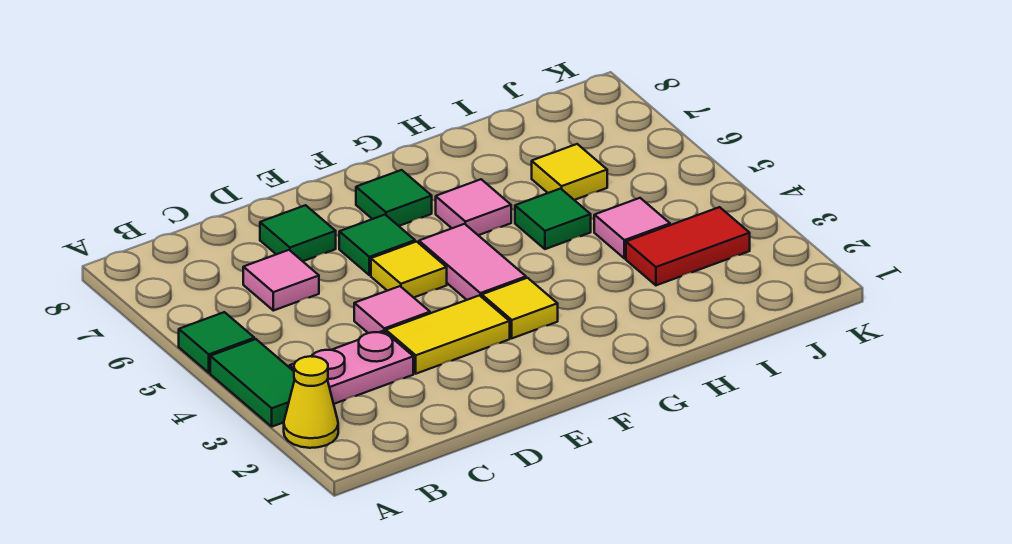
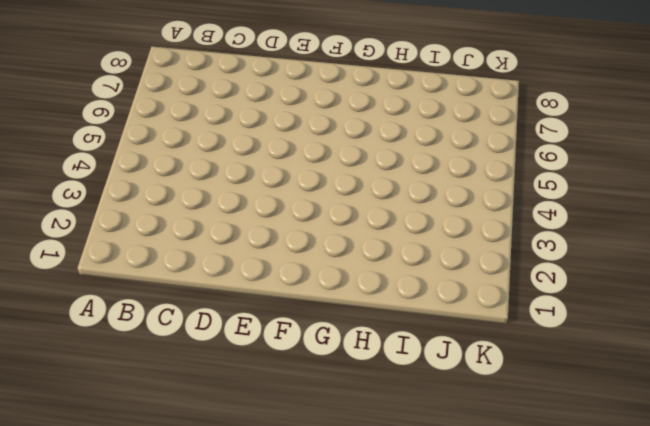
none -> yellow 1x1 cone [284,356,338,448]
none -> green 1x2 tile [210,339,295,427]
none -> green 1x1 tile [179,312,254,373]

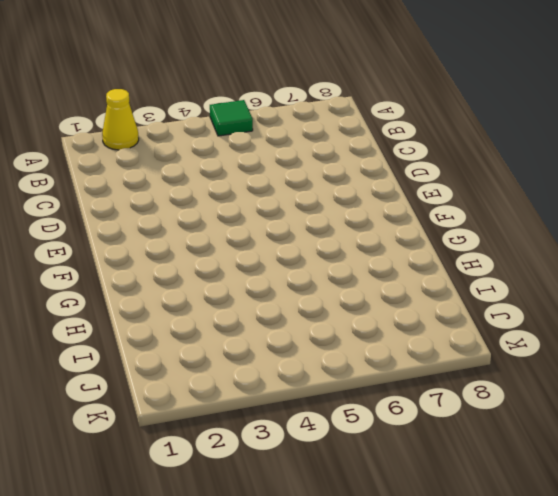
none -> green 1x2 tile [210,339,295,427]
none -> pink 1x2 plate [290,331,413,404]
none -> pink 1x1 tile [243,250,319,311]

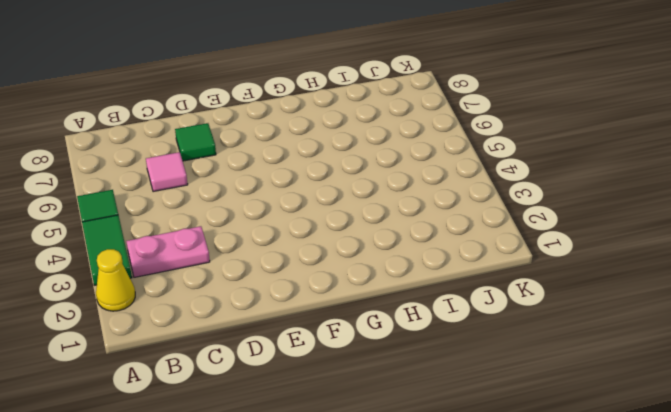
none -> yellow 1x2 tile [386,295,510,374]
none -> pink 1x1 tile [354,286,430,333]
none -> yellow 1x1 tile [371,242,447,298]

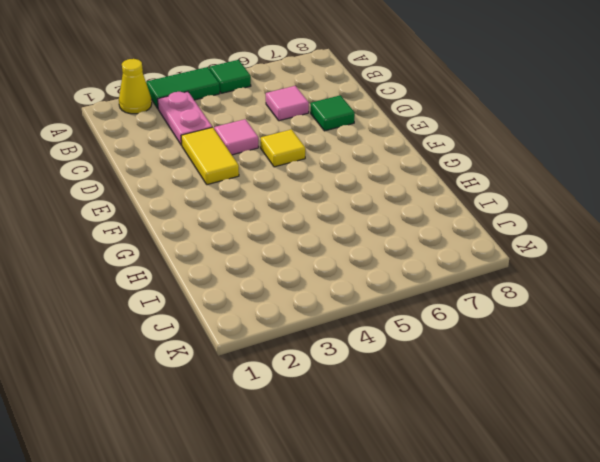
none -> green 1x1 tile [339,215,415,275]
none -> yellow 1x1 tile [482,278,558,338]
none -> pink 1x2 tile [419,224,526,300]

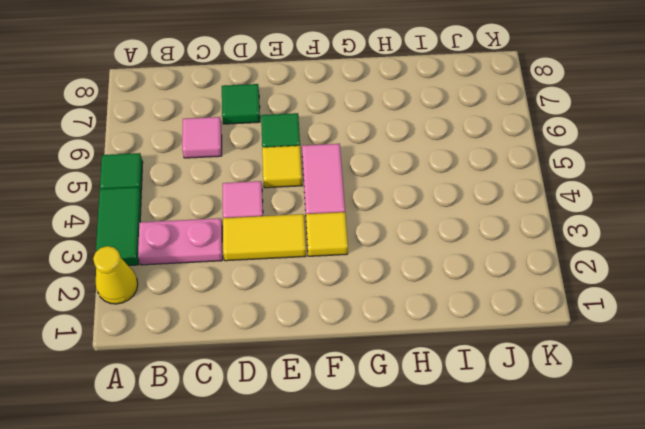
none -> green 1x1 tile [356,170,432,226]
none -> pink 1x1 tile [436,179,511,235]
none -> green 1x1 tile [515,189,591,249]

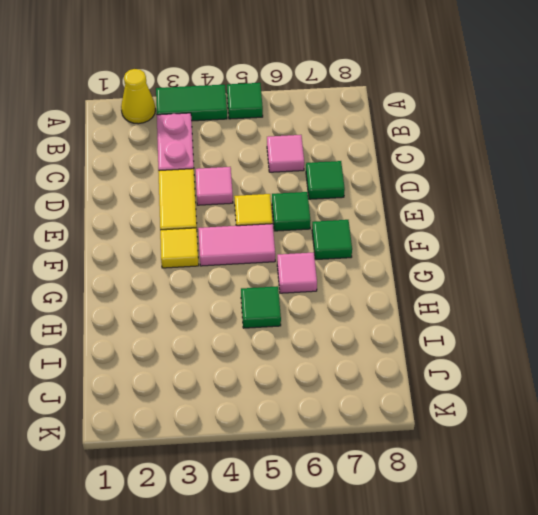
none -> red 1x2 tile [626,207,750,285]
none -> pink 1x1 tile [594,198,670,259]
none -> yellow 1x1 tile [532,144,607,200]

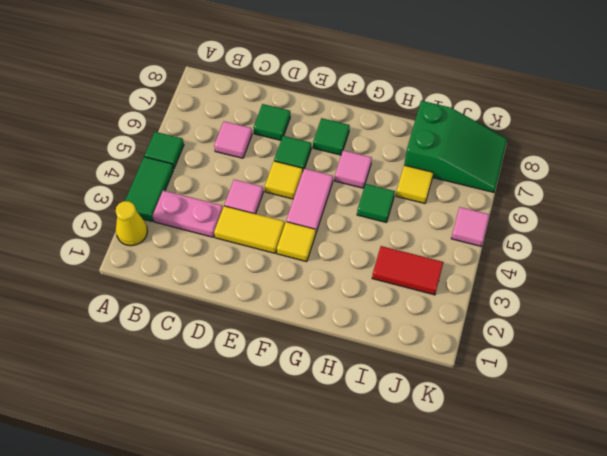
green 2x3 slope [404,101,507,192] -> none
pink 1x1 tile [451,207,489,246] -> pink 1x1 tile moved to [594,198,670,259]

